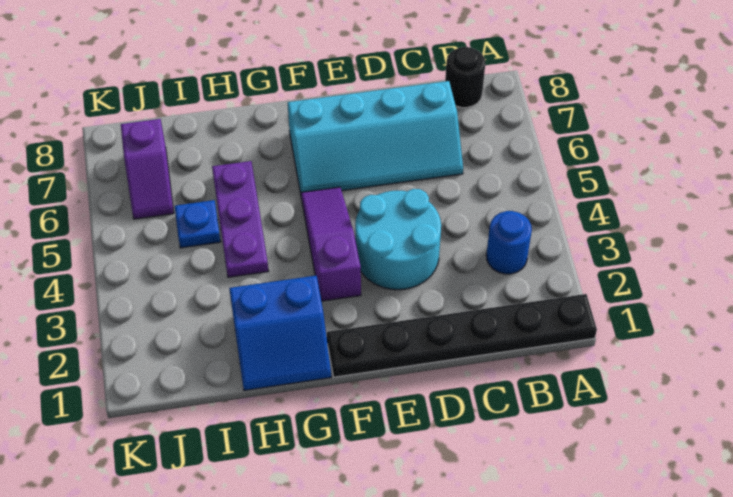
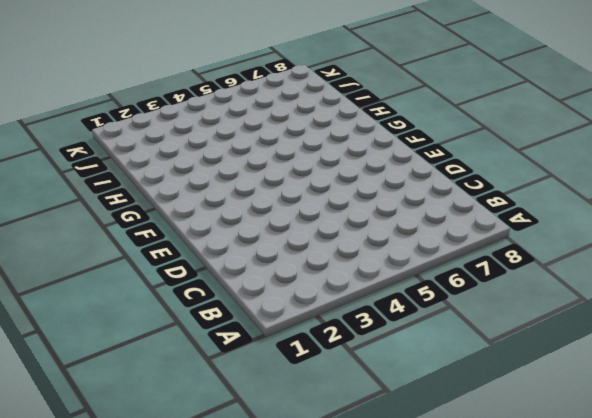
none -> black 1x6 plate [327,294,597,377]
none -> blue 1x1 round brick [486,211,532,274]

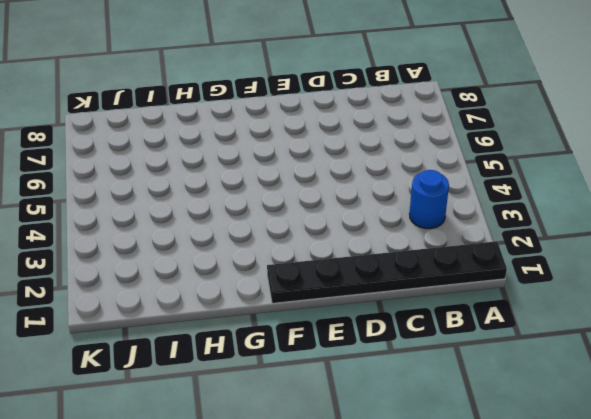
none -> black 1x1 round brick [445,47,485,108]
none -> cyan 2x4 slope [288,81,463,193]

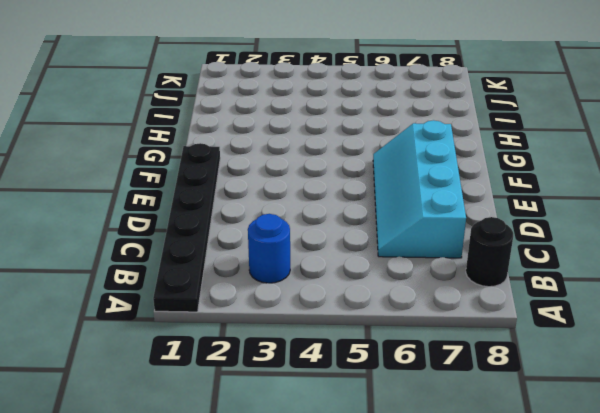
none -> cyan 2x2 round brick [355,189,441,290]
none -> purple 1x3 slope [301,187,361,301]

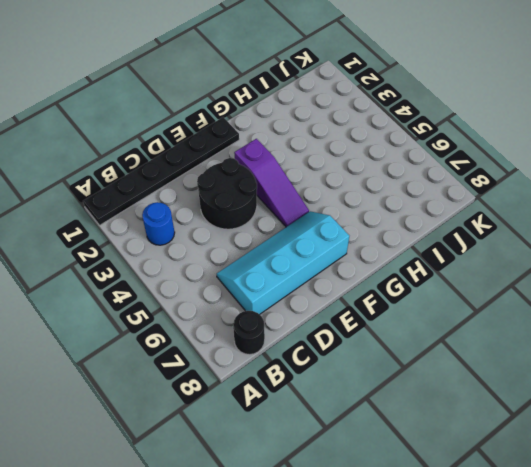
black 2x2 round brick [197,158,257,229] -> cyan 2x2 round brick [355,189,441,290]
none -> blue 2x2 slope [229,276,331,391]
none -> purple 1x3 plate [212,161,268,277]

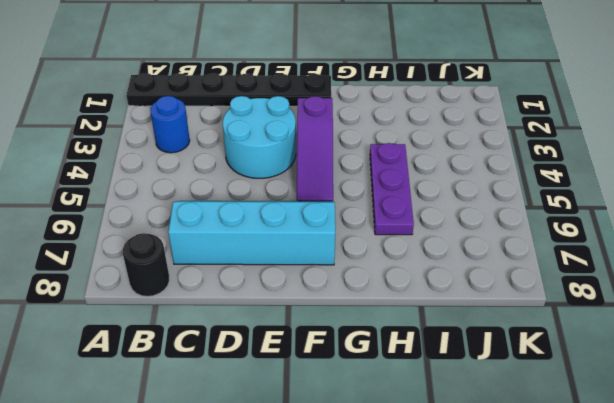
none -> blue 2x2 slope [229,276,331,391]
none -> blue 1x1 plate [175,200,221,248]

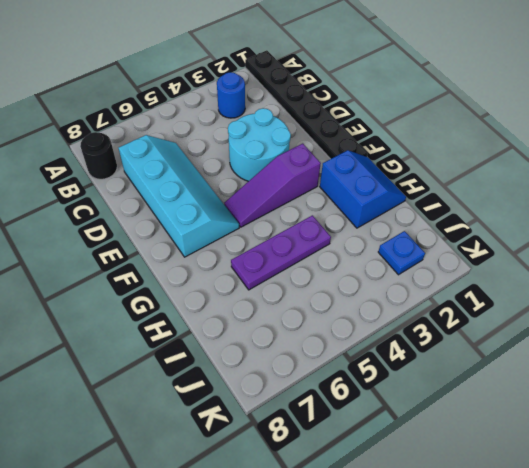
blue 1x1 plate [378,231,425,275] -> blue 1x1 plate moved to [175,200,221,248]
none -> purple 1x2 slope [121,119,174,219]

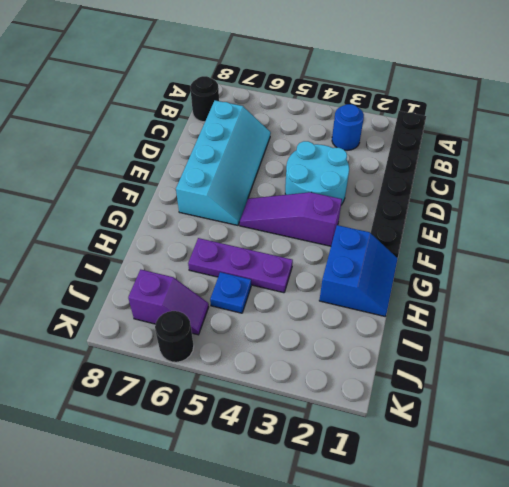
black 1x1 round brick [155,311,194,362] -> none

